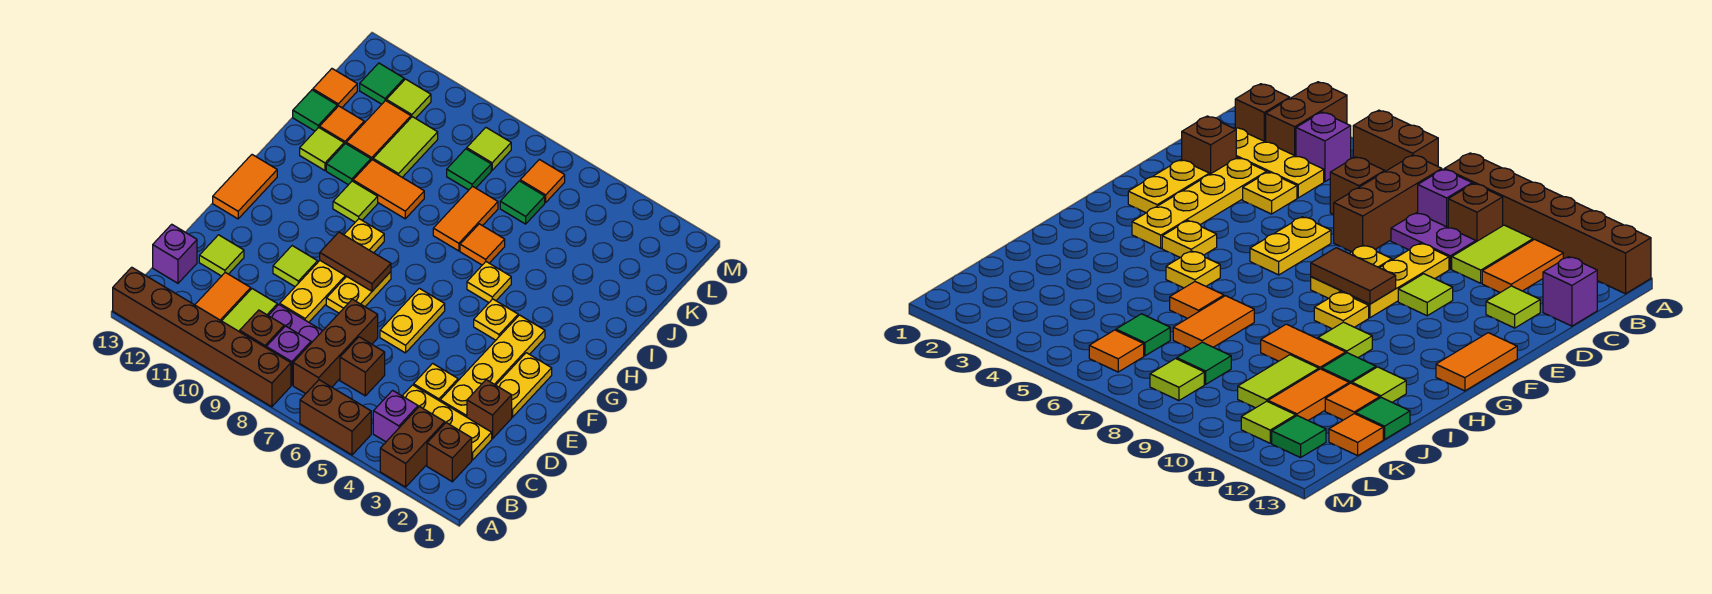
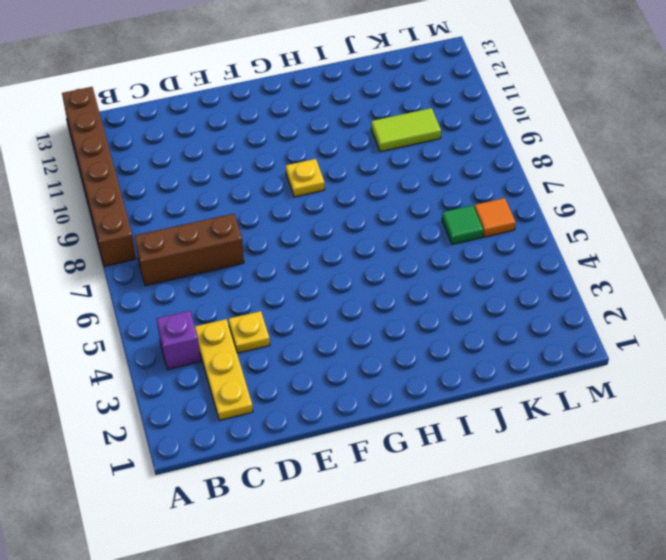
none -> brown 1x2 brick [380,407,445,487]
none -> brown 1x2 brick [300,380,371,455]
none -> brown 1x1 brick [427,423,472,482]
none -> purple 1x1 brick [266,326,311,385]

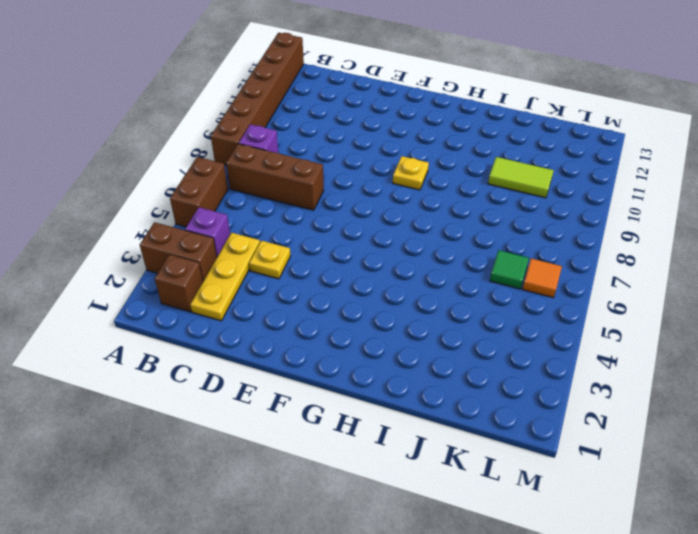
none -> brown 1x1 brick [240,310,284,348]
none -> lime 1x2 tile [222,289,277,332]
none -> orange 1x2 tile [195,272,251,321]
none -> brown 1x1 brick [340,337,385,396]

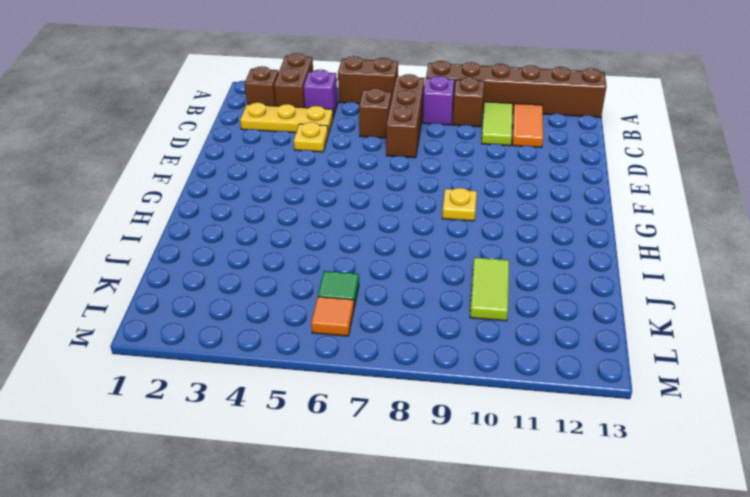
none -> purple 1x2 plate [268,305,322,343]
none -> purple 1x1 brick [153,224,197,283]
none -> brown 1x1 brick [467,380,512,439]
none -> yellow 1x4 plate [440,315,545,417]

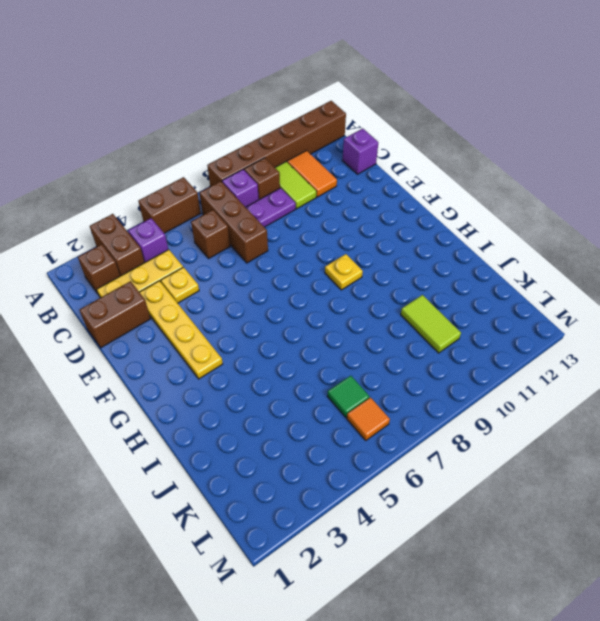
brown 1x2 brick [80,281,150,348] -> brown 1x1 brick [467,380,512,439]
none -> yellow 1x3 plate [280,261,347,322]
none -> lime 1x1 tile [199,235,244,276]
none -> yellow 1x2 plate [496,353,552,417]
none -> yellow 1x2 plate [380,288,445,353]

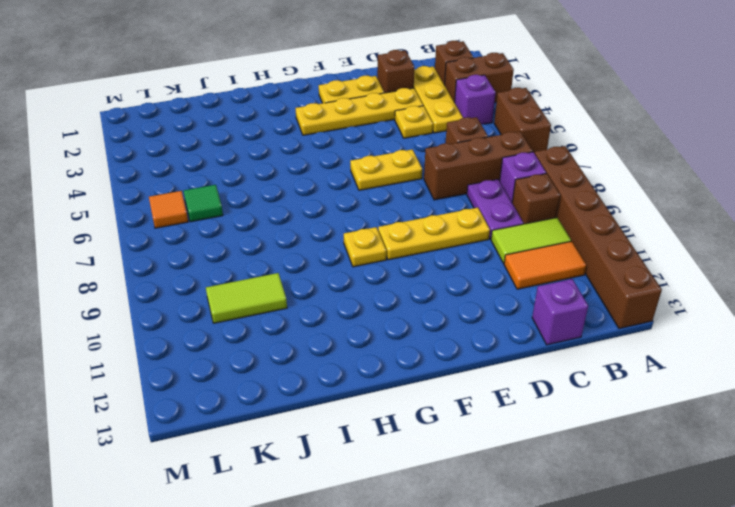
none -> lime 1x1 tile [199,235,244,276]
none -> yellow 1x2 plate [326,272,391,313]
none -> lime 1x1 tile [273,246,318,286]
none -> orange 1x2 tile [213,155,277,219]

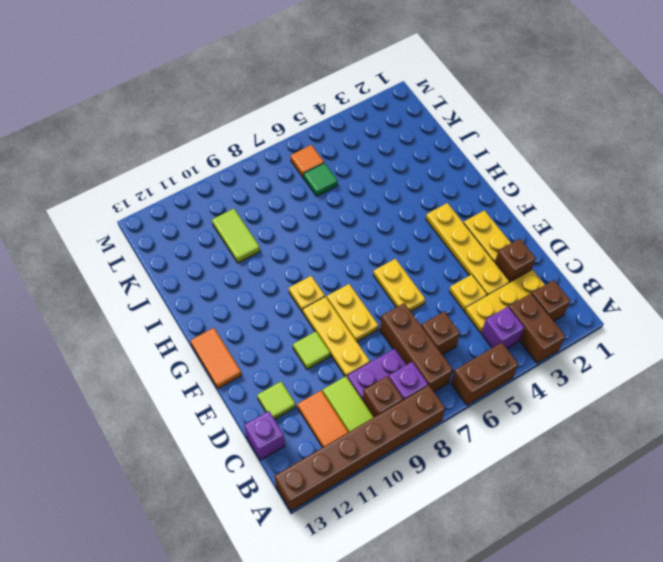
none -> yellow 1x1 plate [474,299,518,340]
none -> yellow 1x1 plate [467,262,511,302]
none -> lime 1x1 tile [333,181,378,222]
none -> orange 1x1 tile [460,224,505,265]

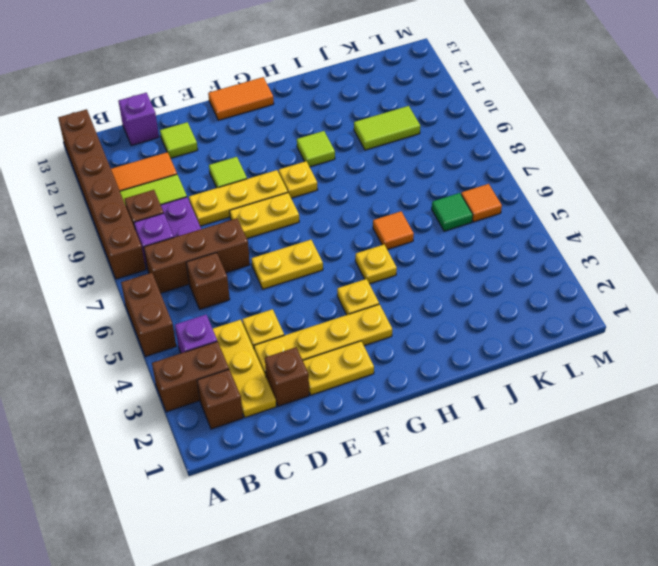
none -> orange 1x2 tile [433,186,498,251]
none -> orange 1x2 tile [353,160,424,219]
none -> green 1x1 tile [326,144,371,185]
none -> lime 1x1 tile [300,127,344,170]

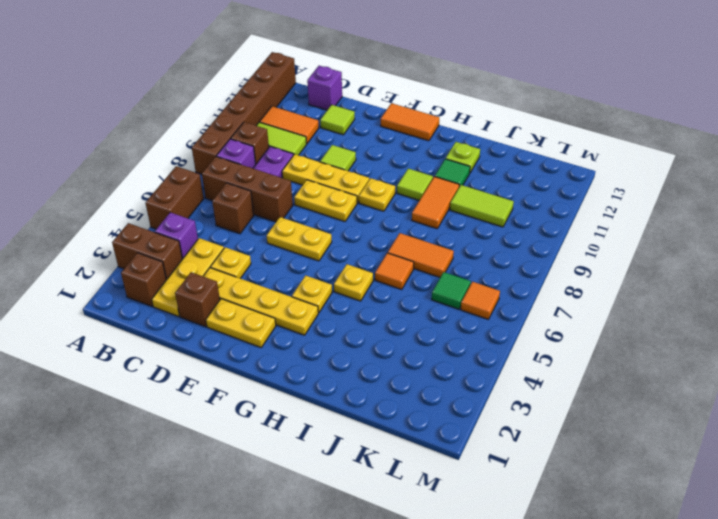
lime 1x1 plate [446,142,480,173] -> lime 1x1 tile [300,127,344,170]
none -> orange 1x2 tile [346,101,411,160]
none -> orange 1x1 tile [320,106,364,144]
none -> green 1x1 tile [293,90,337,131]
none -> green 1x1 tile [447,149,491,190]

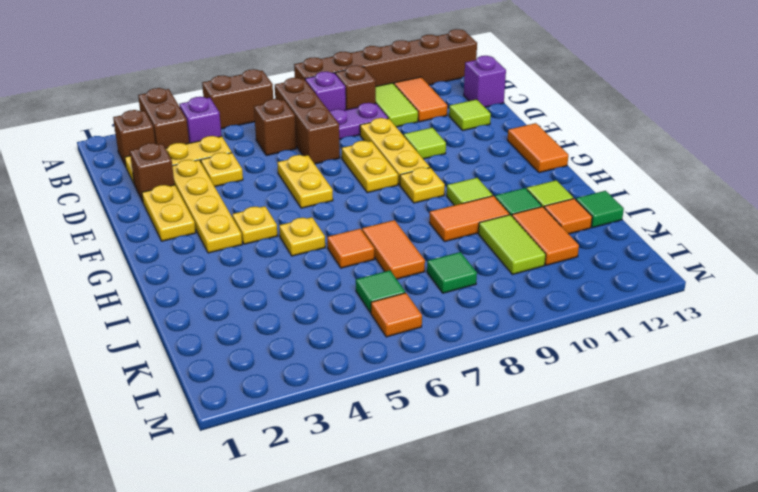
none -> orange 1x1 tile [313,69,357,108]
none -> lime 1x1 tile [467,128,511,170]
none -> lime 1x1 tile [386,79,431,118]
none -> green 1x1 tile [360,63,404,104]

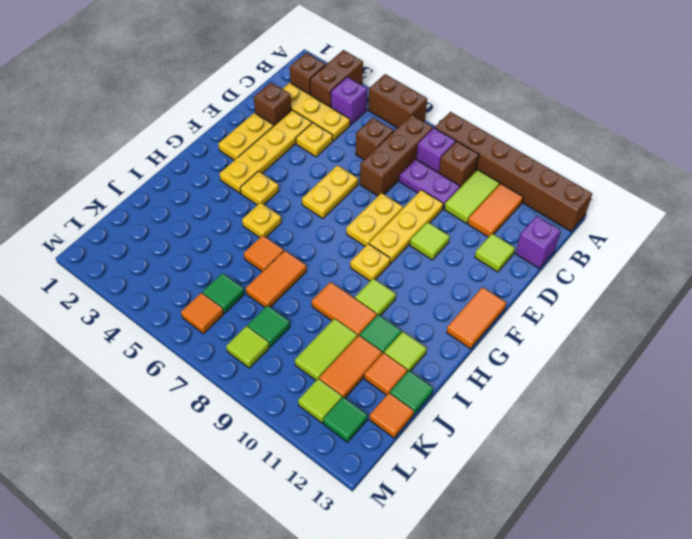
none -> brown 1x2 tile [320,232,391,291]

